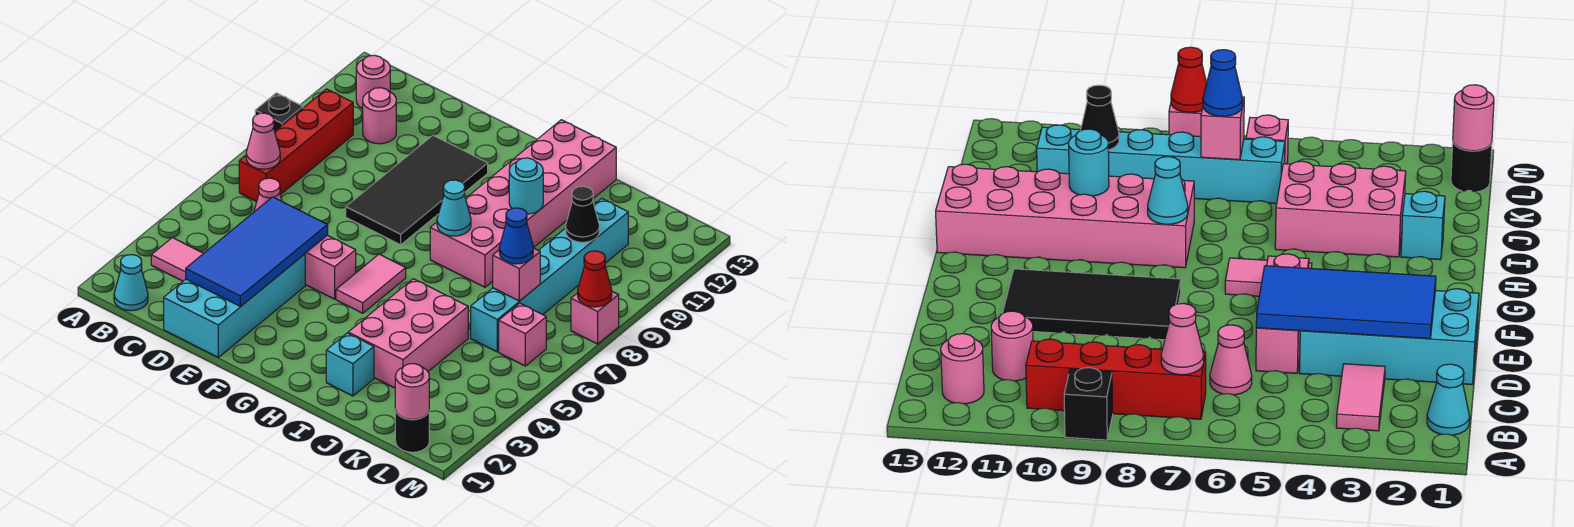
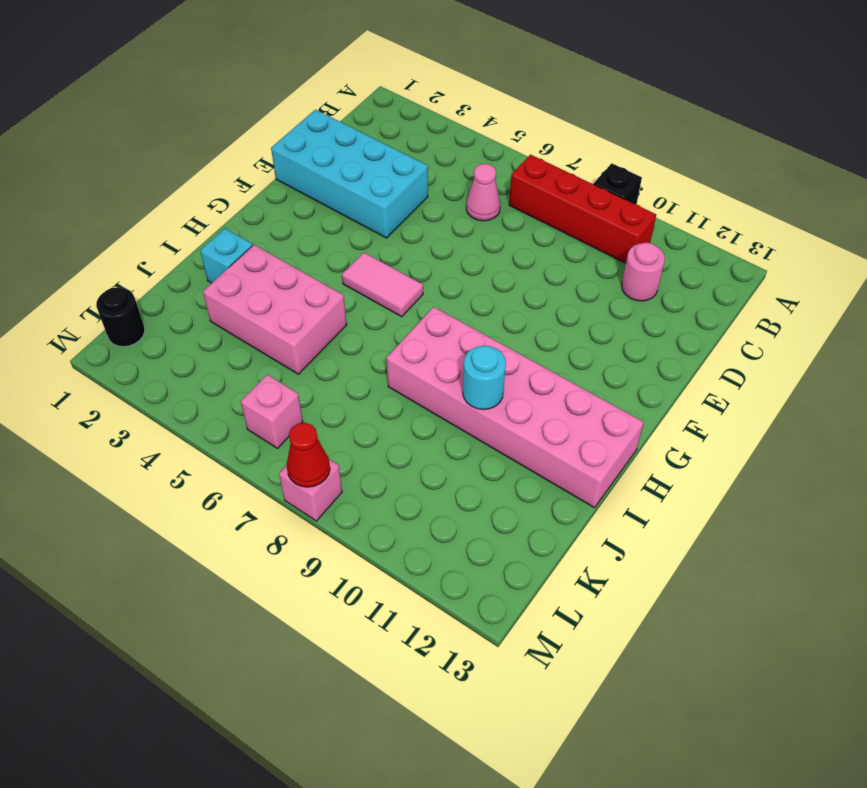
none -> cyan 1x1 cone [114,255,148,311]
none -> pink 1x2 tile [151,238,204,281]
none -> pink 1x1 round brick [356,55,390,109]

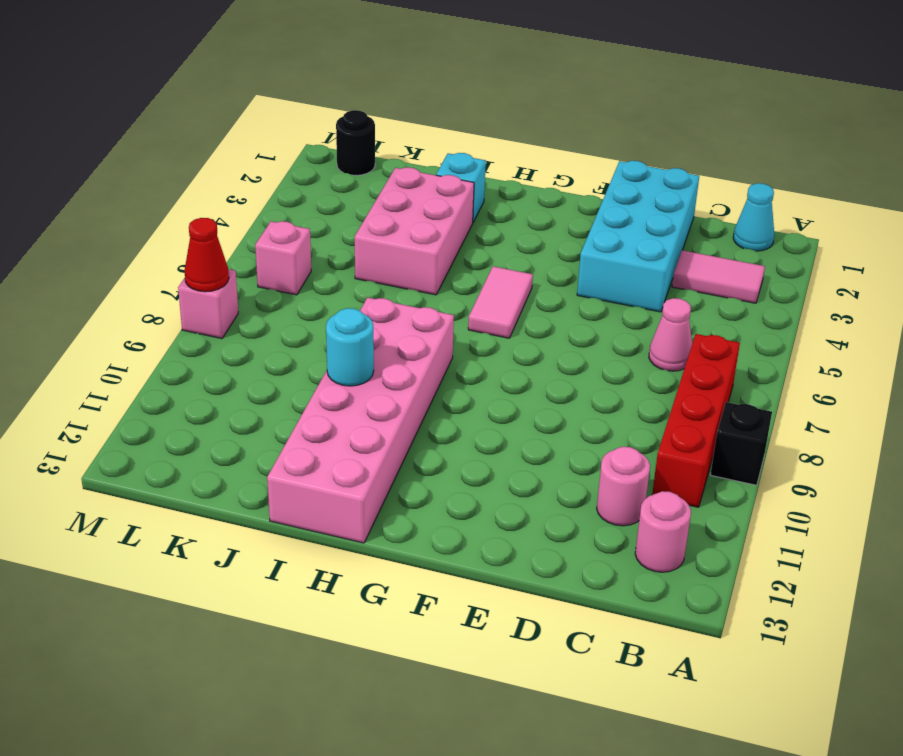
none -> pink 1x3 brick [305,235,356,299]
none -> black 2x4 tile [346,135,488,245]
none -> cyan 1x6 brick [471,198,628,352]

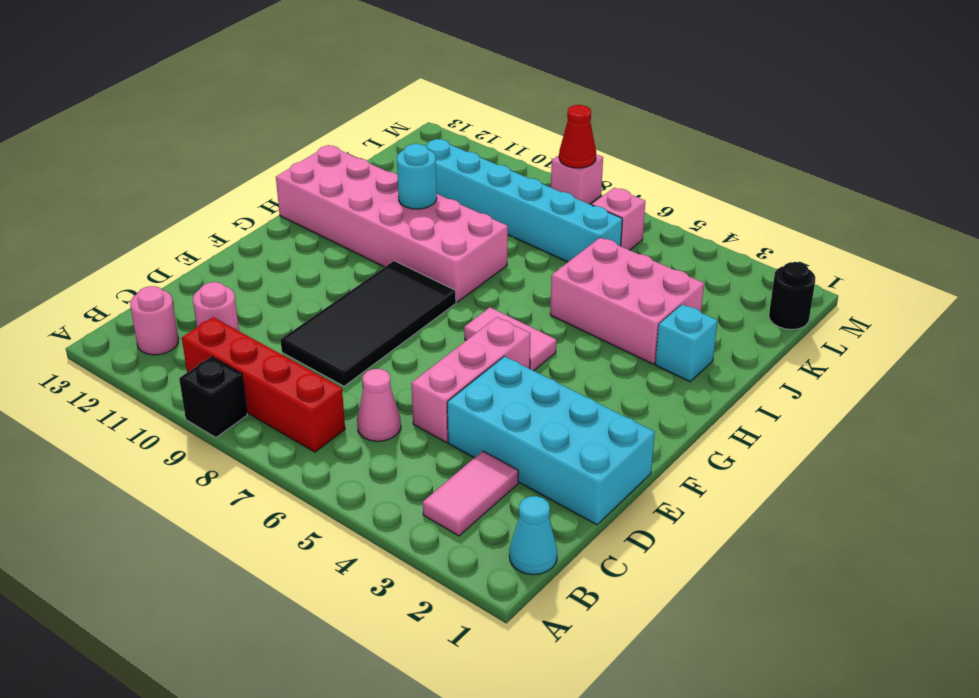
black 2x4 tile [281,261,456,386] -> black 2x4 tile turned to [346,135,488,245]
none -> pink 1x1 cone [246,113,280,169]
none -> blue 2x4 tile [186,197,328,307]
none -> cyan 1x1 cone [437,180,471,236]

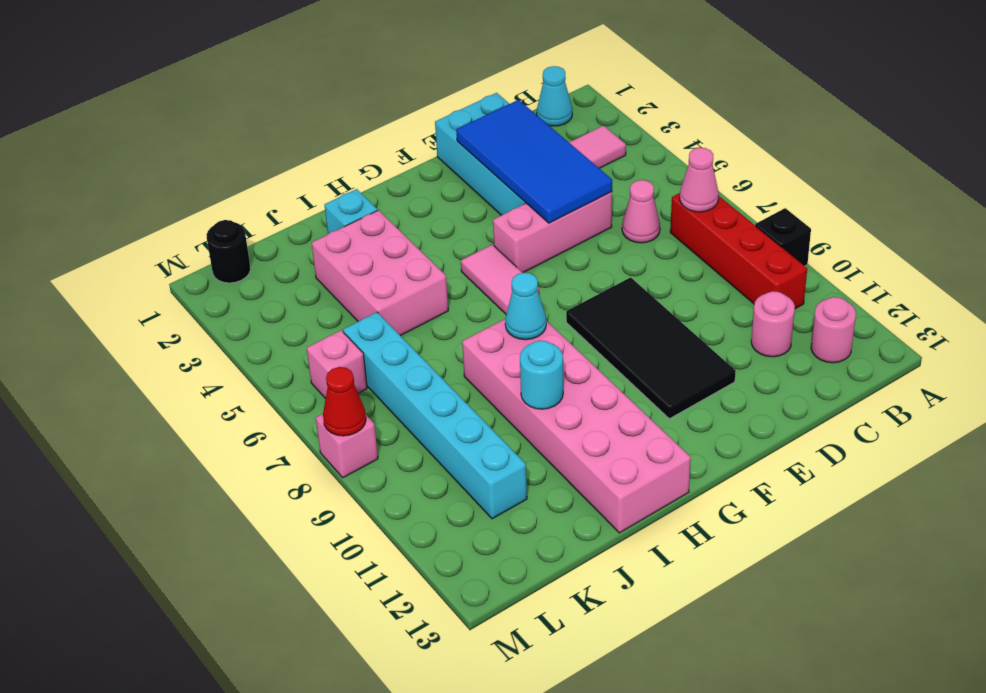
none -> pink 1x1 brick [493,248,540,301]
none -> black 1x1 cone [566,186,600,242]
none -> pink 1x1 round brick [395,364,429,420]

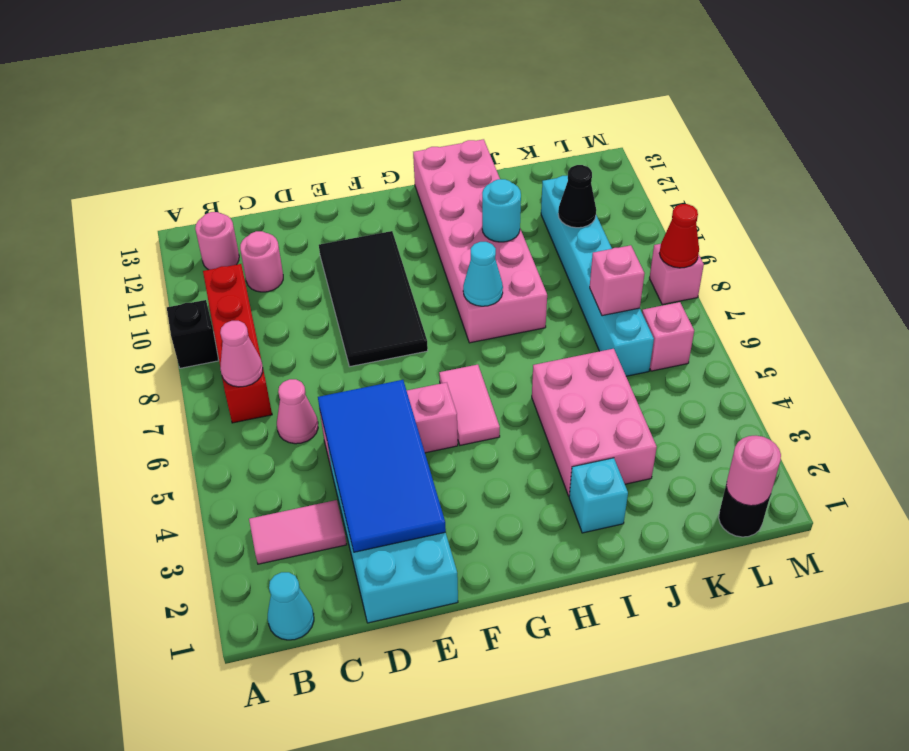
none -> blue 1x1 cone [499,208,533,264]

